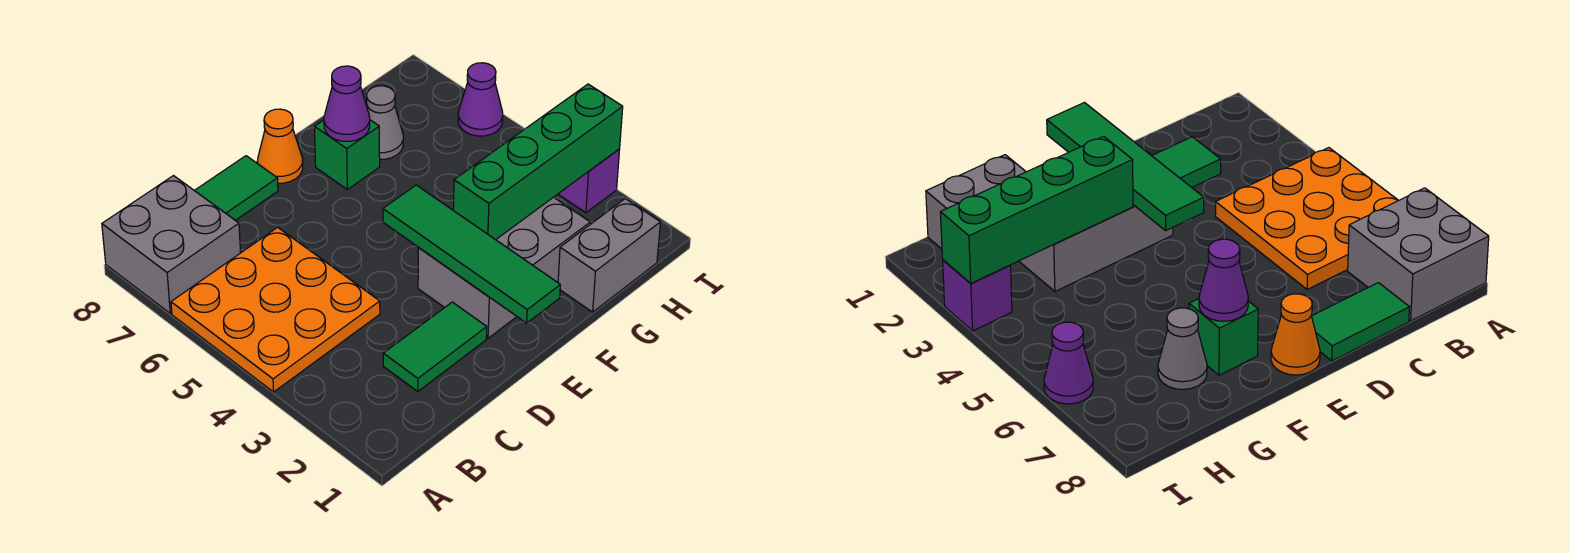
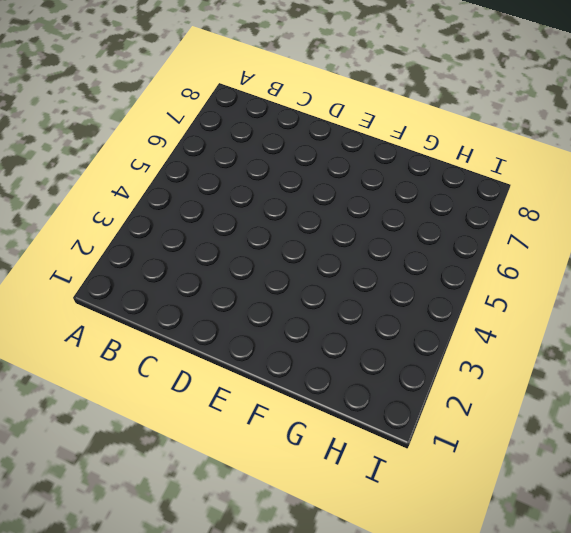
none -> orange 3x3 plate [171,227,380,392]
none -> grey 2x2 brick [102,176,241,313]
none -> green 1x2 tile [383,302,487,391]

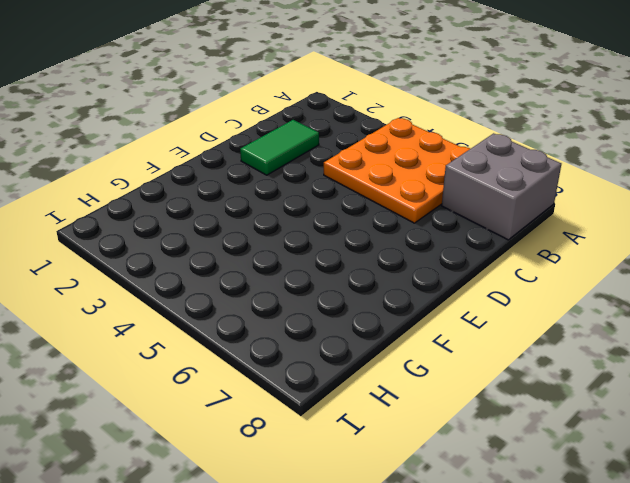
none -> green 1x2 tile [194,156,278,220]
none -> grey 2x3 brick [418,197,590,338]
none -> orange 1x1 cone [258,109,303,183]

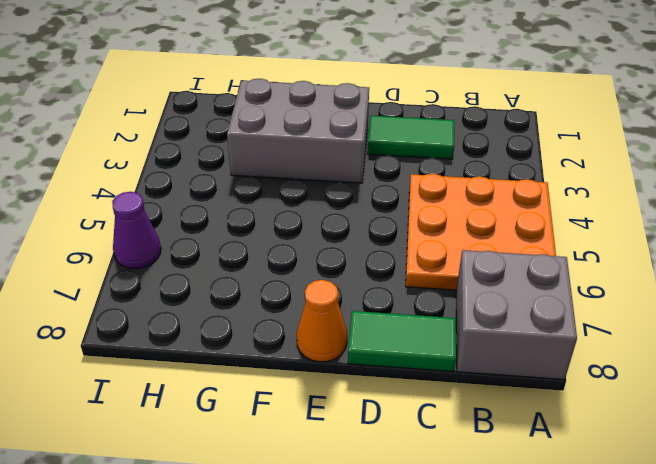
none -> green 1x1 brick [315,120,380,189]
none -> grey 1x2 brick [558,199,661,312]
none -> grey 1x1 cone [367,86,403,159]

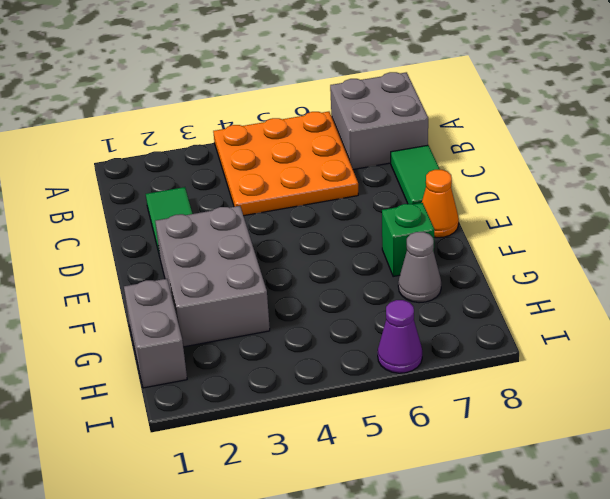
none -> purple 1x1 brick [558,149,620,213]
none -> green 1x4 tile [383,185,560,323]
none -> green 1x4 brick [453,84,623,240]

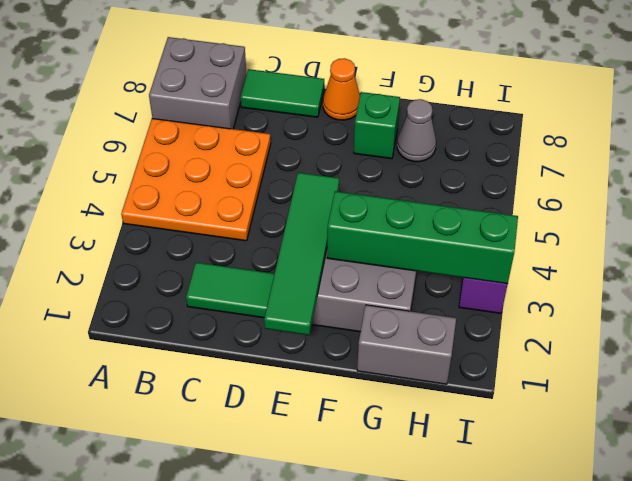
none -> purple 1x1 cone [458,63,503,136]
none -> purple 1x1 cone [324,66,370,141]

